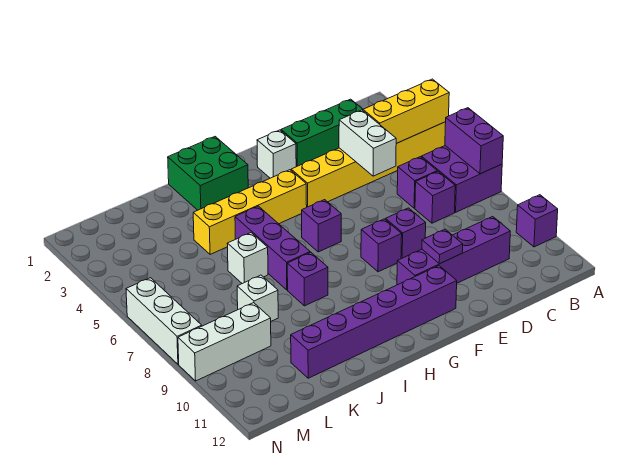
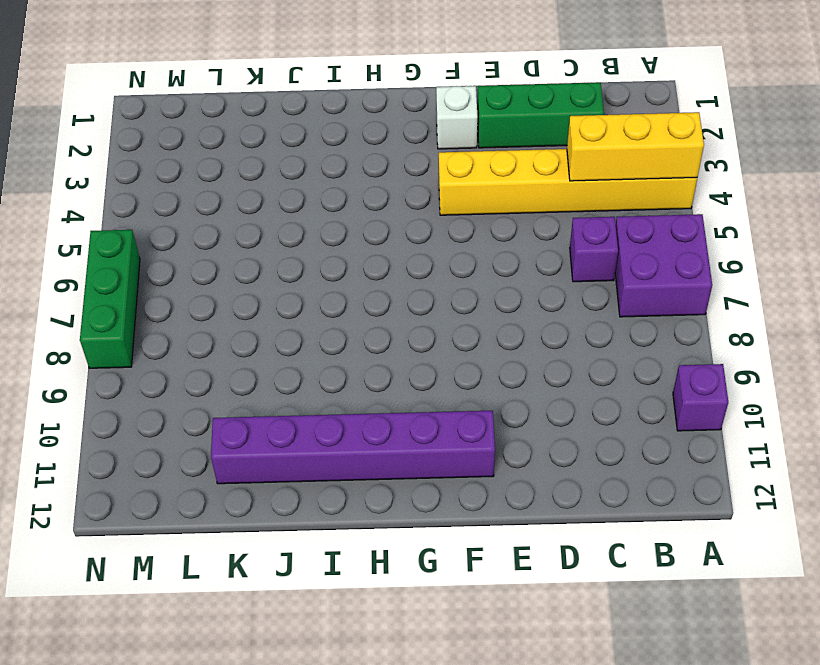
green 1x3 brick [80,230,140,368] -> white 1x3 brick [126,278,202,364]
none -> purple 1x1 brick [415,171,455,223]
none -> purple 1x4 brick [397,217,510,285]
none -> purple 1x1 brick [386,208,426,259]

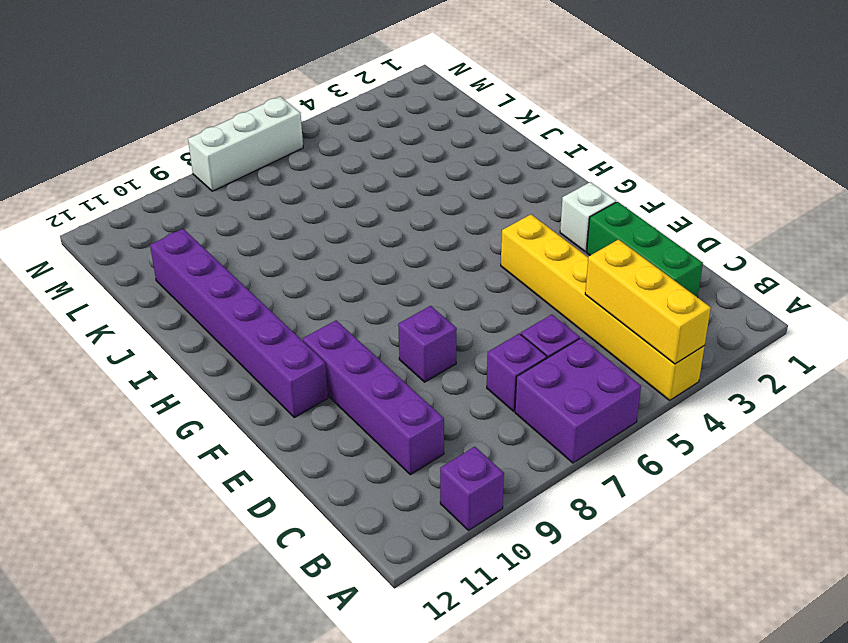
none -> purple 1x1 brick [361,219,402,272]
none -> yellow 1x4 brick [193,170,307,254]
none -> purple 1x1 brick [302,200,341,252]

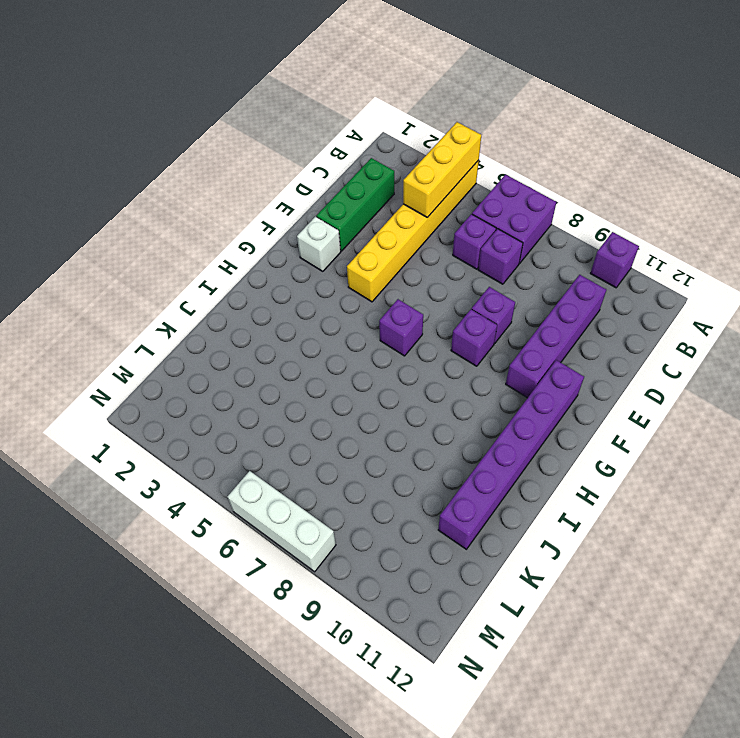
none -> yellow 1x4 brick [193,170,307,254]
none -> green 2x2 brick [168,137,248,210]
none -> purple 1x3 brick [235,206,310,290]

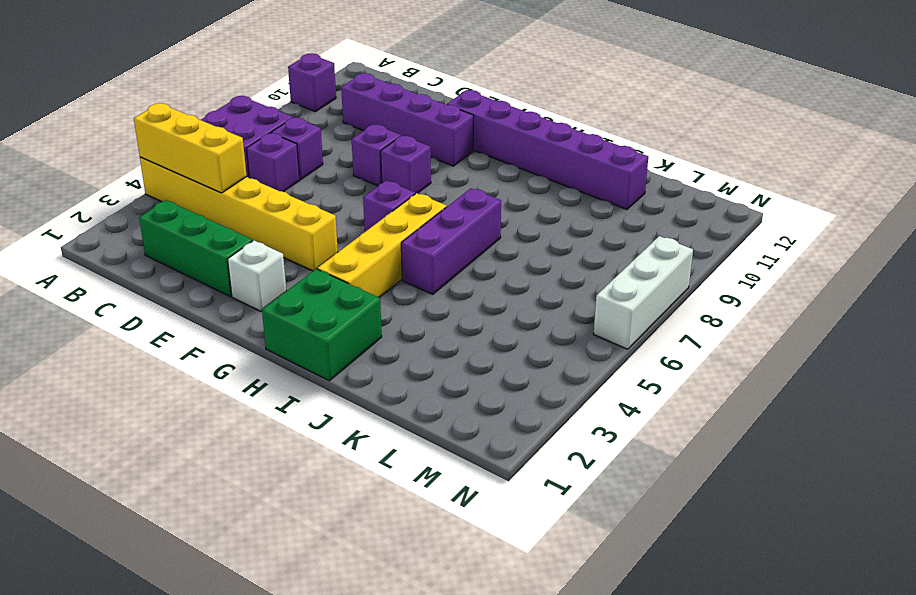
yellow 1x4 brick [318,193,447,297] -> yellow 1x4 brick turned to [193,170,307,254]
none -> purple 1x1 brick [287,252,328,306]
none -> white 1x1 brick [227,233,268,284]
none -> white 1x1 brick [237,275,278,321]

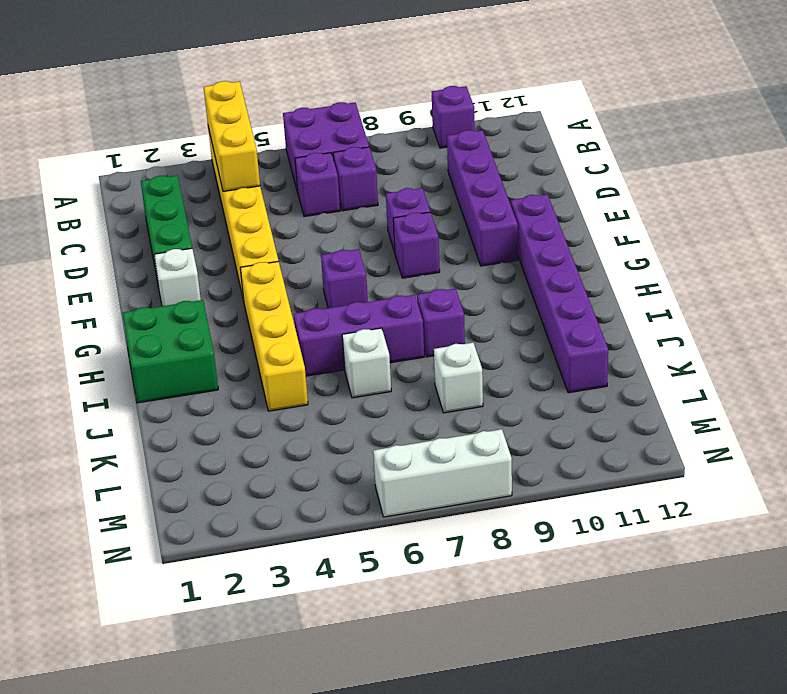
none -> white 1x3 brick [178,303,271,381]
none -> purple 1x2 brick [445,108,503,174]
none -> white 1x2 brick [339,110,397,176]

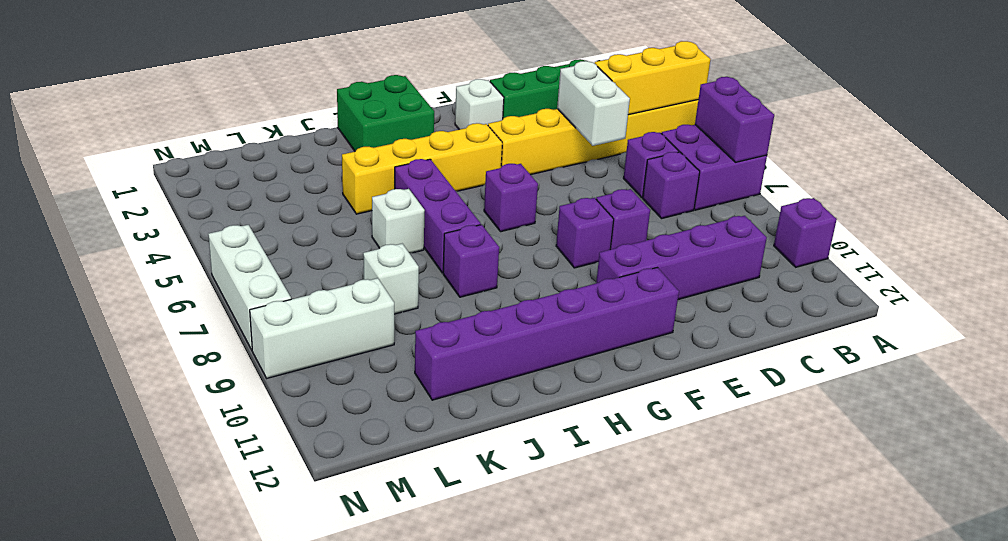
none -> purple 1x1 plate [422,229,463,264]

